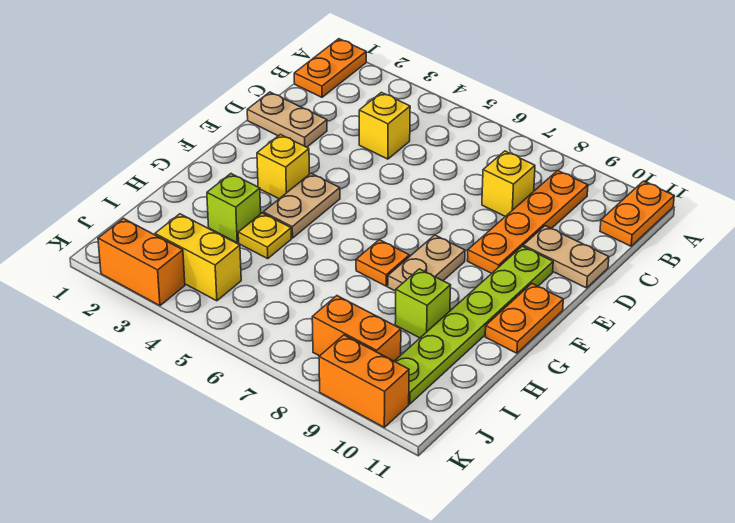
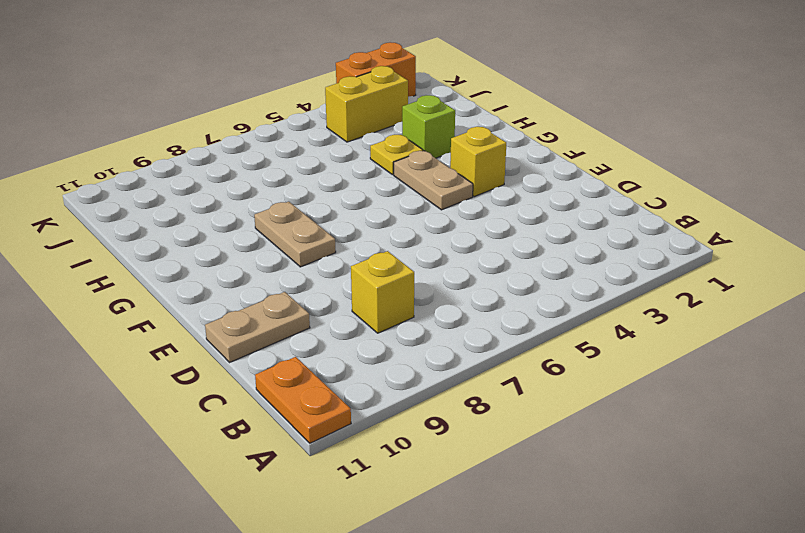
none -> orange 1x2 plate [294,39,366,97]
none -> orange 1x4 plate [467,171,588,273]
none -> yellow 1x1 brick [359,92,410,159]

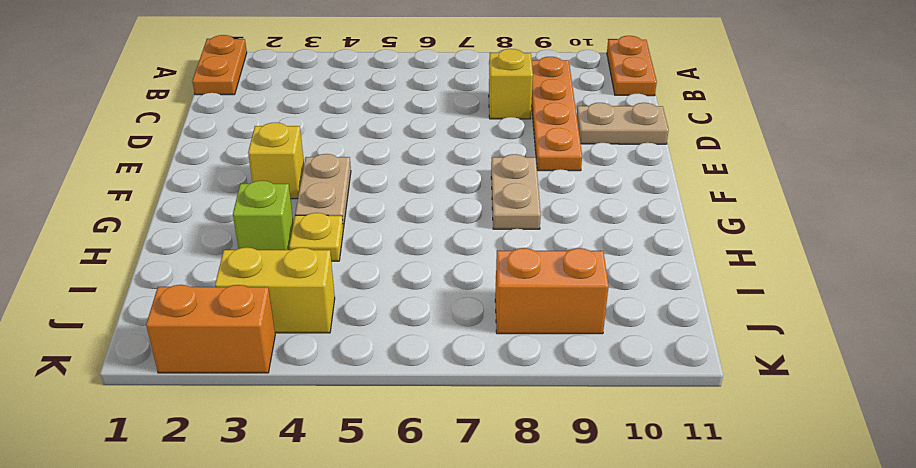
none -> yellow 1x1 brick [359,92,410,159]
none -> tan 1x2 plate [247,92,327,147]
none -> lime 1x6 plate [394,246,553,404]

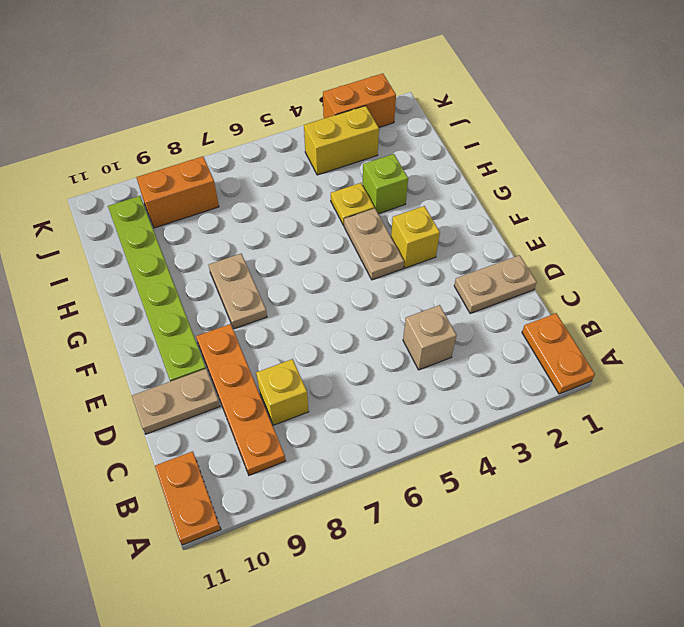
tan 1x1 brick [403,305,457,370] -> yellow 1x1 brick [359,92,410,159]
none -> orange 1x2 plate [485,284,563,353]
none -> orange 1x1 plate [356,240,409,286]
none -> lime 1x1 brick [395,269,451,338]

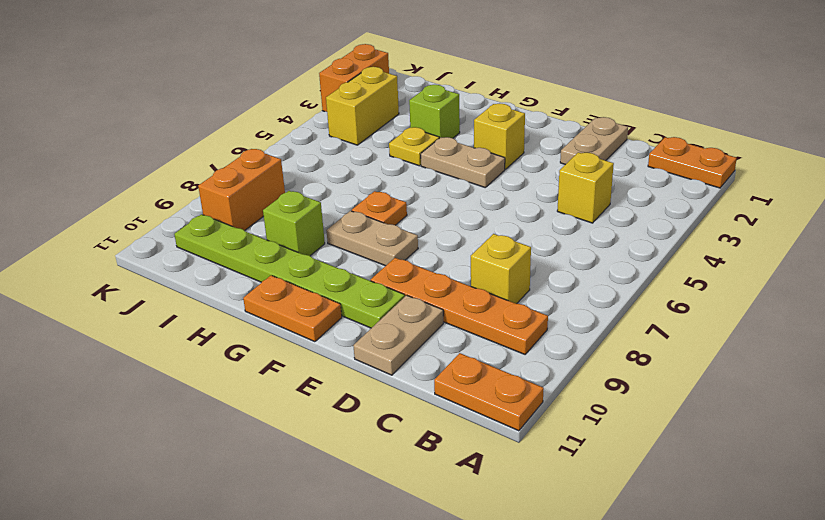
none -> orange 1x2 brick [319,335,409,427]

